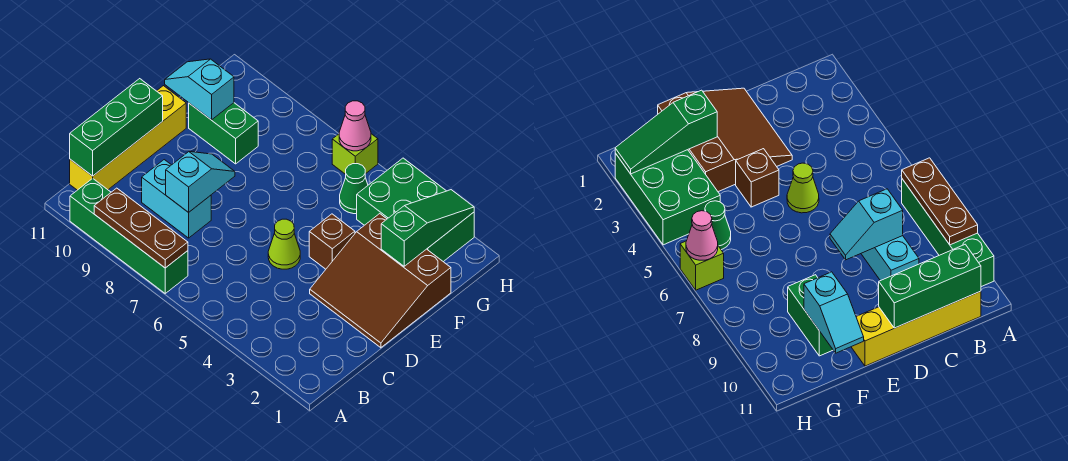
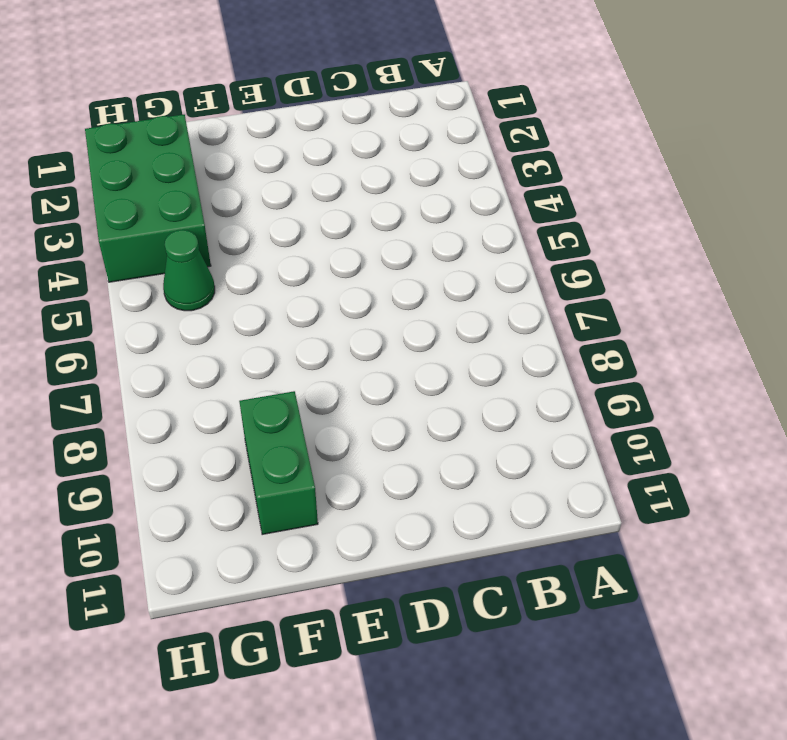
none -> green 1x4 brick [70,178,188,293]
none -> yellow 1x4 brick [70,86,186,190]
none -> cyan 1x2 brick [142,160,211,238]

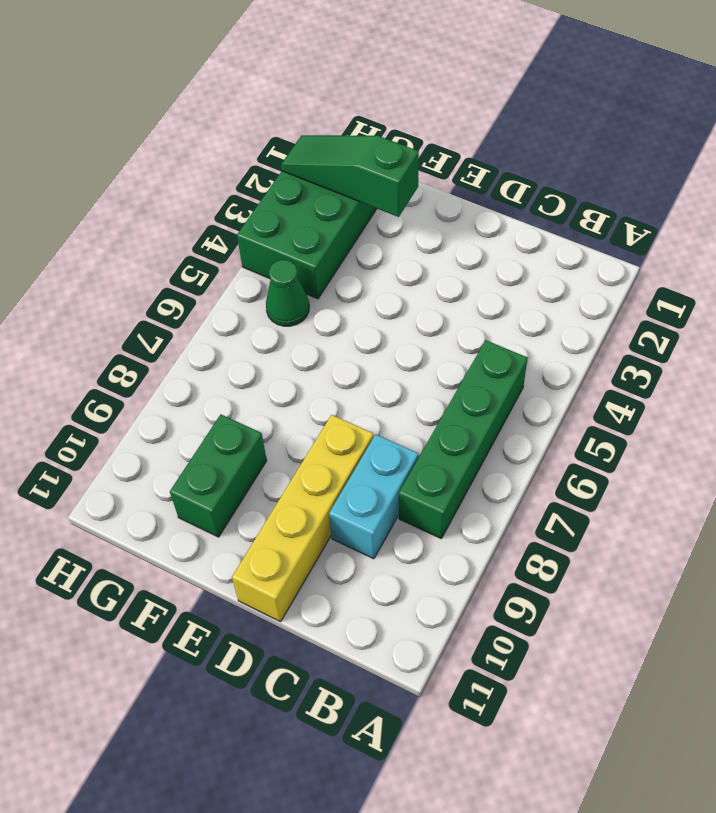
green 1x4 brick [399,340,528,539] -> green 1x4 brick moved to [70,178,188,293]
yellow 1x4 brick [232,415,374,622] -> yellow 1x4 brick turned to [70,86,186,190]
none -> brown 3x3 slope [310,214,451,348]
none -> lime 1x1 cone [268,219,300,269]
none -> brown 1x1 brick [309,214,355,269]

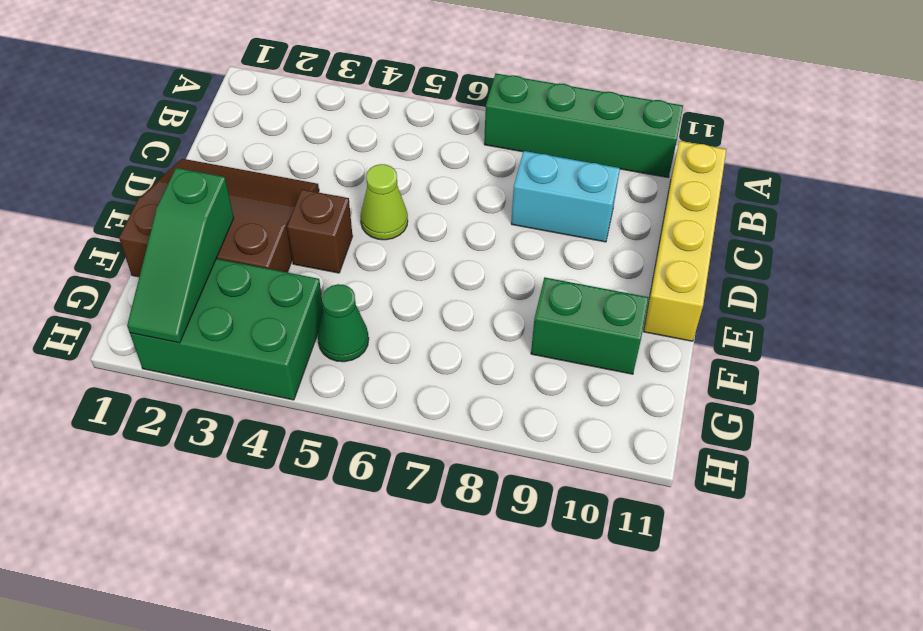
none -> lime 1x1 brick [332,134,378,174]
none -> brown 1x3 plate [94,188,188,268]
none -> green 1x3 brick [70,79,163,176]

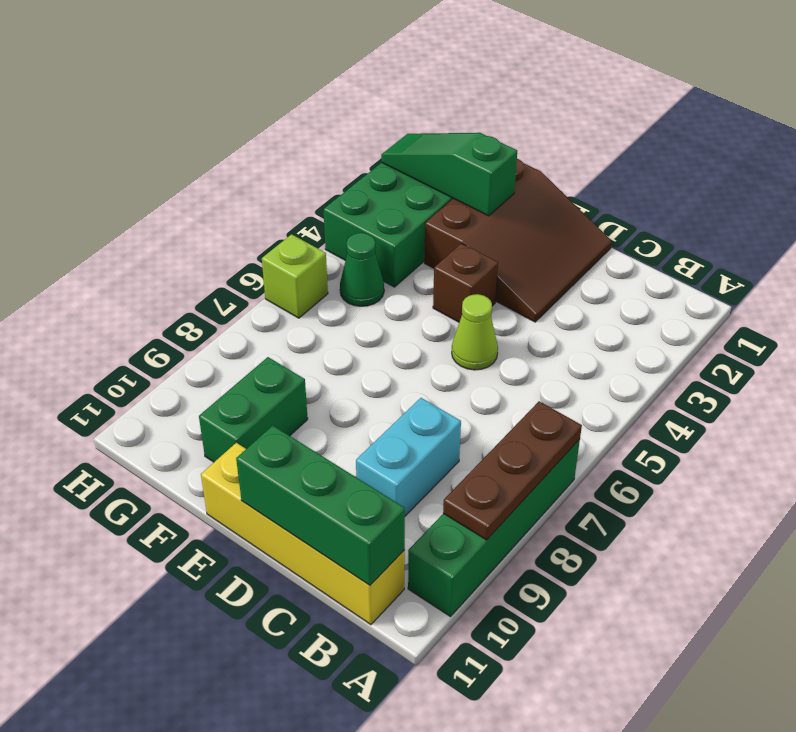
none -> cyan 1x2 slope [166,152,235,212]
none -> cyan 1x2 slope [165,59,234,120]
none -> pink 1x1 cone [339,101,371,151]

